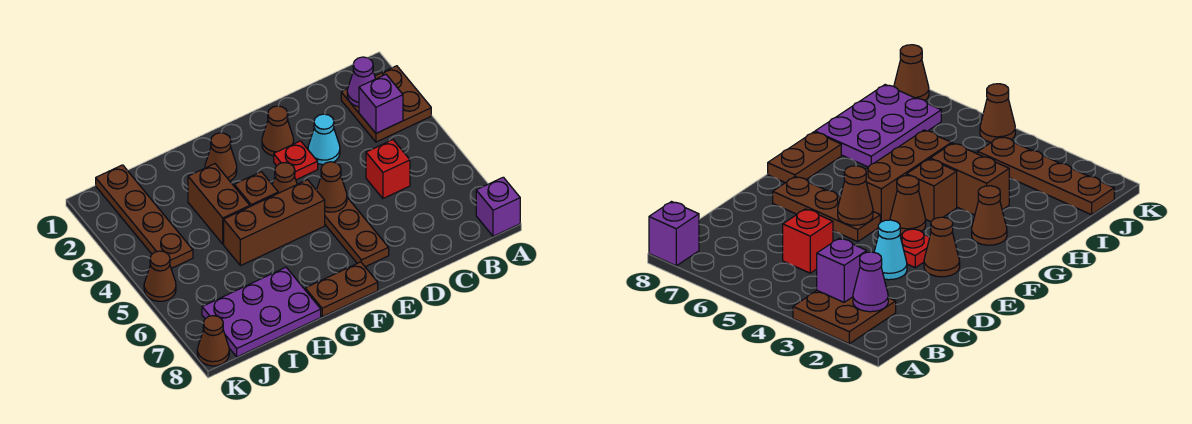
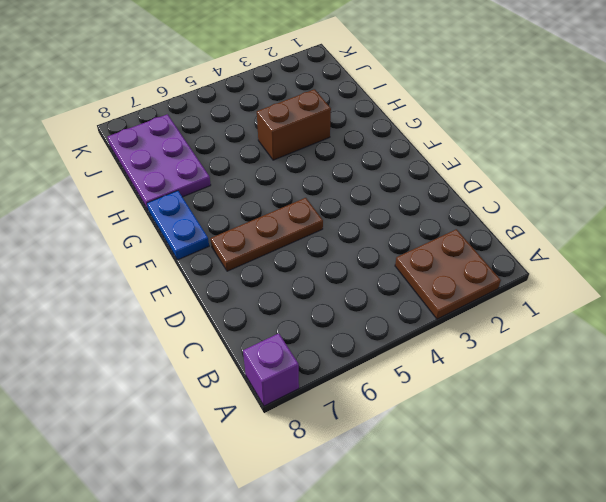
blue 1x2 plate [147,191,209,260] -> brown 1x2 plate [305,262,378,317]
none -> red 1x1 brick [366,140,410,198]
none -> cyan 1x1 cone [308,114,340,165]
none -> brown 1x1 cone [262,106,294,156]

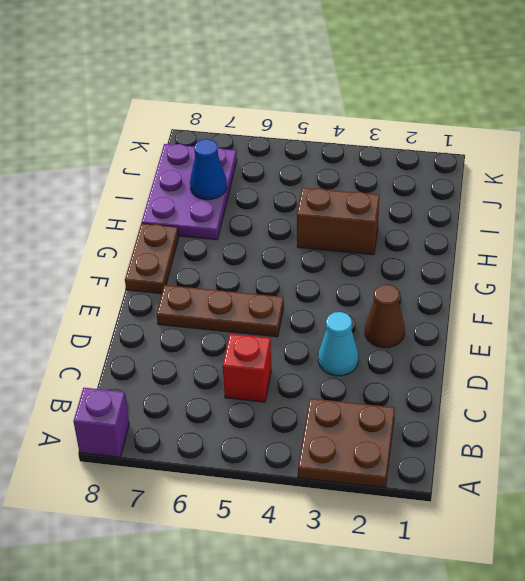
blue 1x1 cone [190,139,227,200] -> none
none -> red 1x1 plate [274,141,318,180]
none -> brown 1x1 cone [272,163,297,193]
none -> brown 1x3 brick [224,180,325,266]

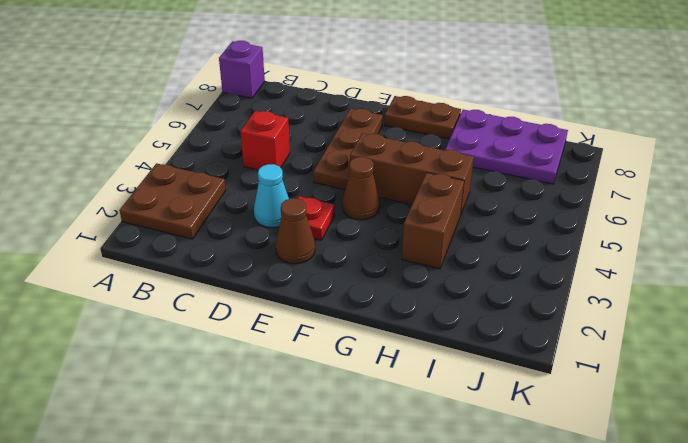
none -> brown 1x1 cone [205,133,237,181]
none -> brown 1x1 brick [234,172,278,207]
none -> brown 1x4 plate [96,165,193,268]

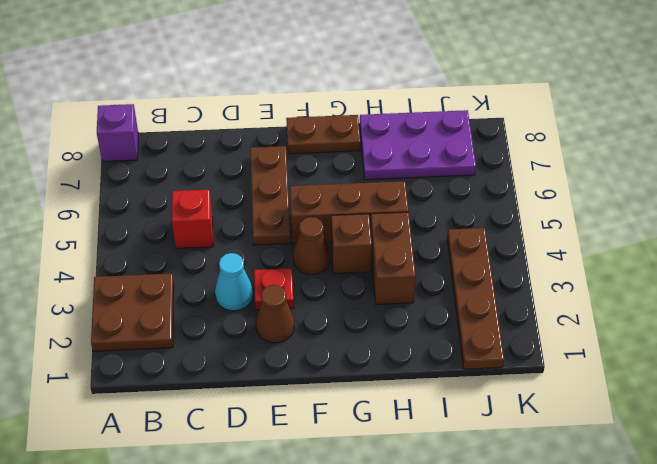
none -> brown 1x1 cone [205,133,237,181]
none -> brown 1x1 cone [144,251,176,301]
none -> brown 1x1 cone [197,316,229,366]

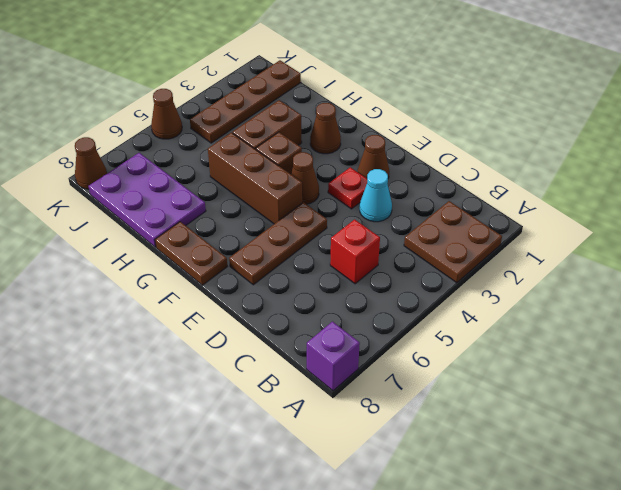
none -> purple 1x1 cone [347,57,376,107]
none -> purple 1x1 brick [359,74,403,133]
none -> brown 1x1 cone [317,162,347,212]

